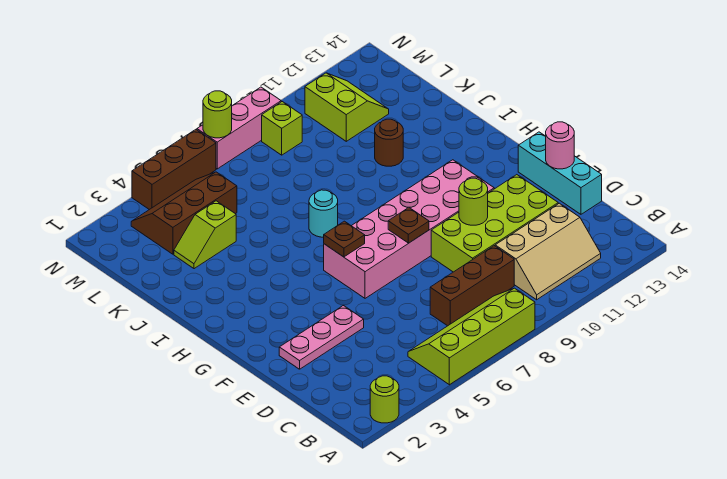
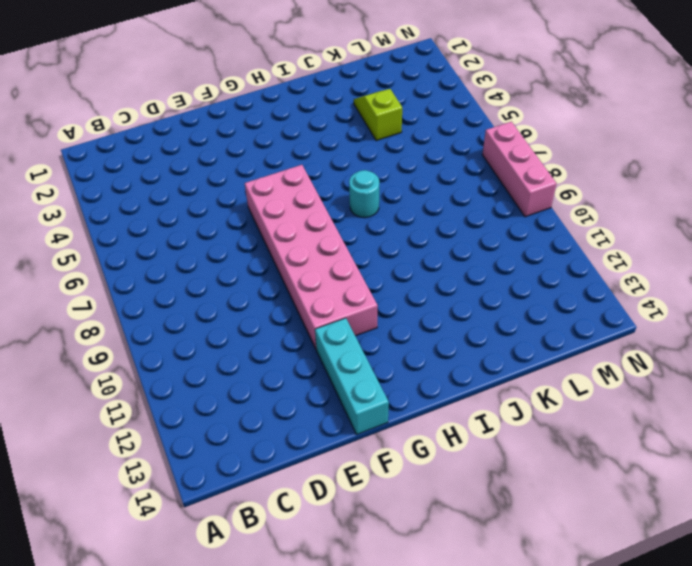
cyan 1x3 brick [315,318,389,434] -> cyan 1x3 brick turned to [518,132,602,214]
none -> lime 1x1 round brick [370,376,399,423]
none -> lime 2x4 slope [408,288,535,385]
none -> tan 2x3 slope [495,203,601,300]

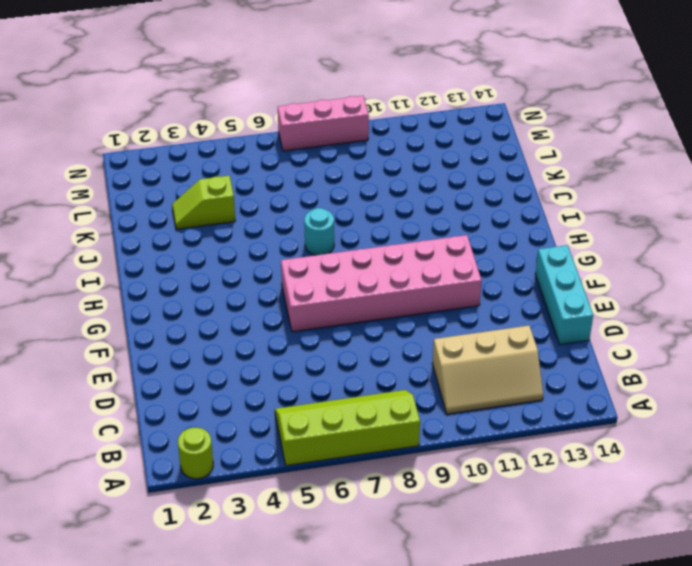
none -> brown 1x3 brick [430,246,514,326]
none -> lime 2x4 brick [431,175,558,272]
none -> pink 1x3 plate [279,306,364,369]

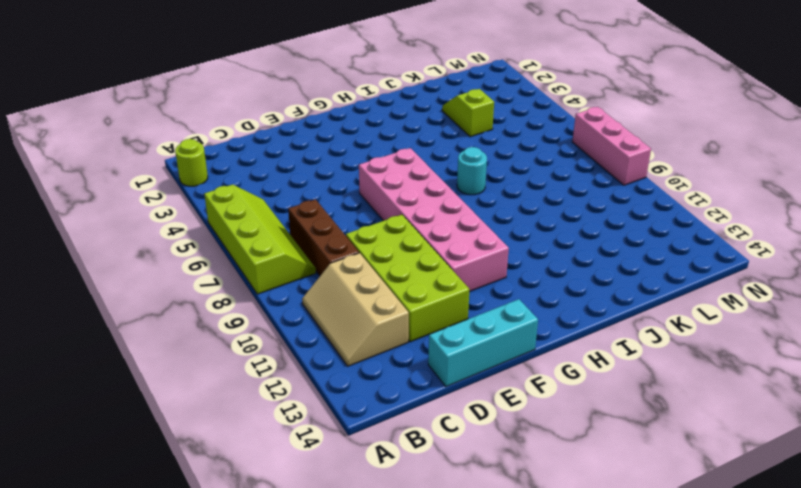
none -> pink 1x3 plate [279,306,364,369]
none -> brown 1x1 round brick [375,119,403,166]
none -> brown 2x3 slope [131,172,237,254]

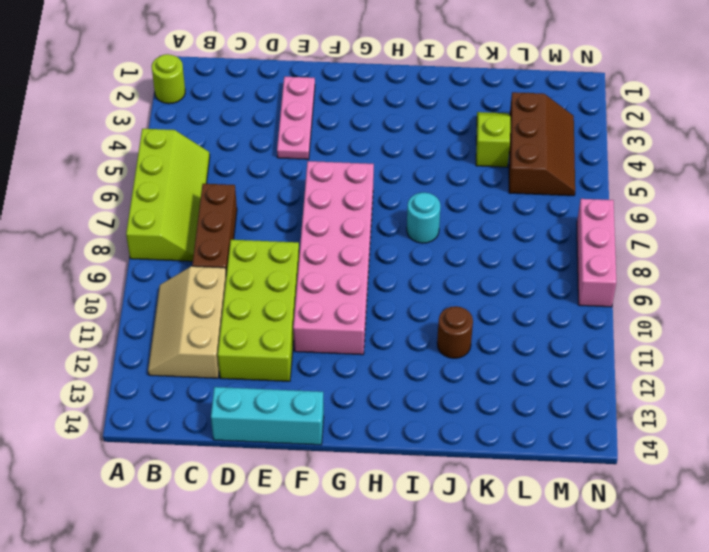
none -> lime 2x2 slope [305,73,389,141]
none -> lime 1x1 brick [262,102,302,155]
none -> brown 1x3 brick [132,130,216,210]

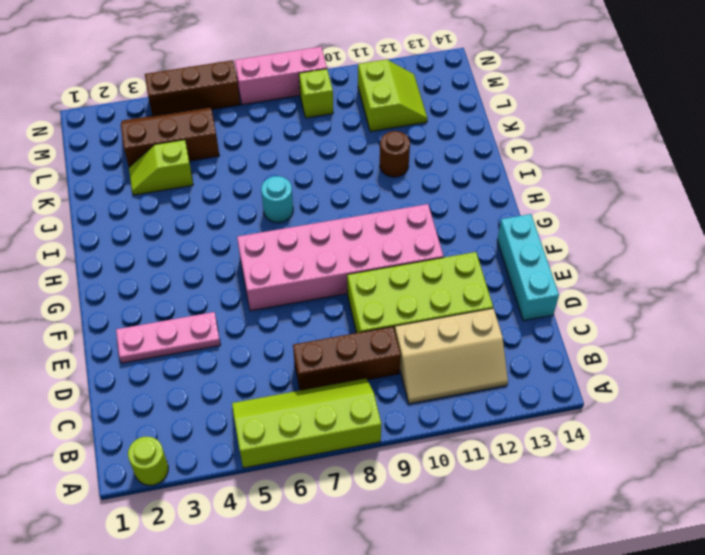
none -> lime 1x1 round brick [459,178,488,225]
none -> pink 1x1 round brick [545,122,574,169]
none -> brown 1x1 plate [388,208,429,243]

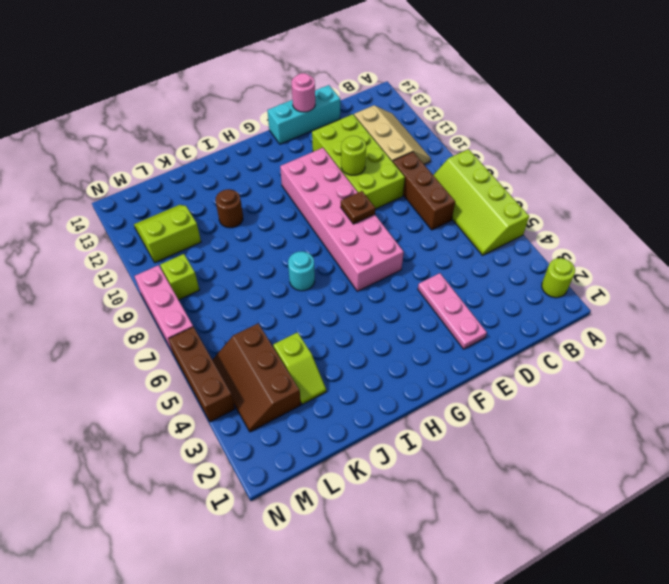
none -> brown 1x1 plate [324,221,365,257]
none -> lime 1x1 round brick [203,91,232,138]

